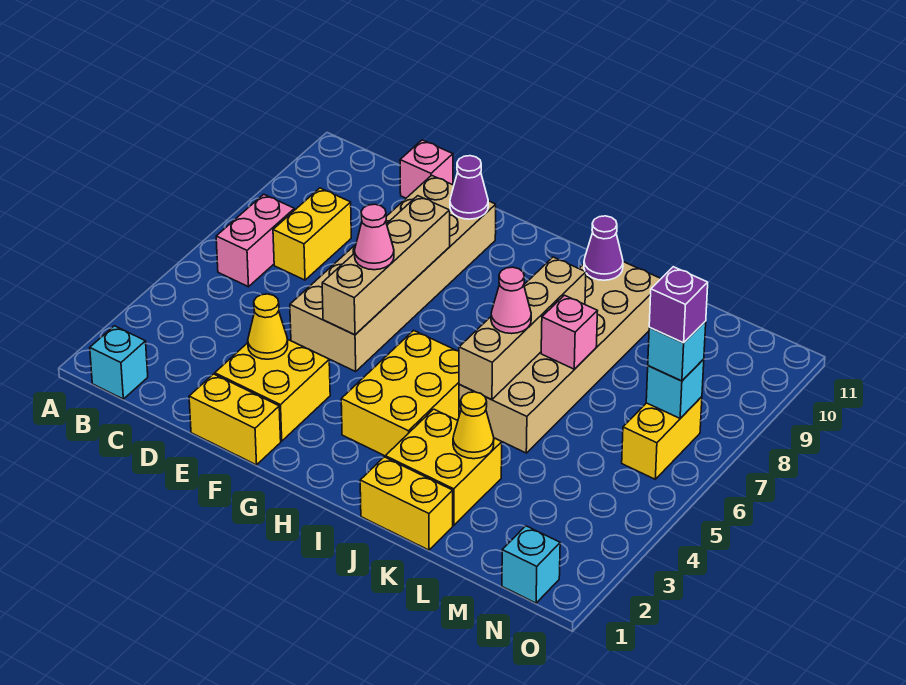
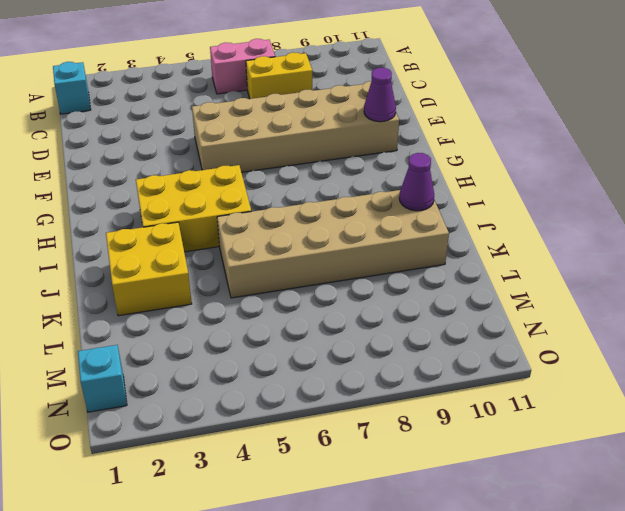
none -> pink 1x1 brick [400,140,453,198]
none -> yellow 1x2 brick [189,374,281,465]
none -> yellow 2x2 brick [215,340,330,441]

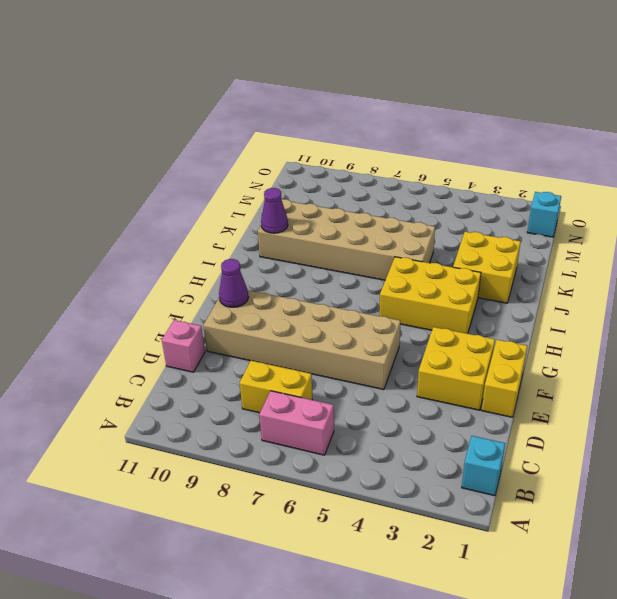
none -> yellow 1x2 brick [360,457,453,550]
none -> yellow 1x2 brick [622,397,702,479]
none -> yellow 1x1 cone [248,294,288,359]

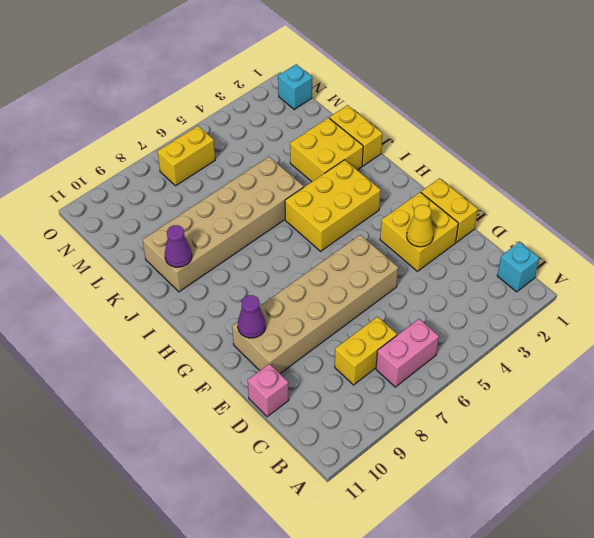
none -> tan 1x4 brick [322,196,450,335]
none -> tan 1x4 brick [459,257,586,400]
none -> yellow 1x1 cone [453,392,494,459]

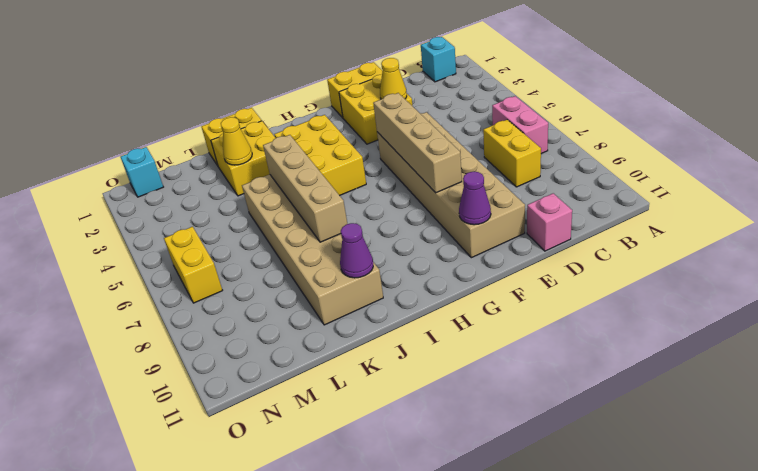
none -> pink 1x1 brick [541,295,597,369]
none -> cyan 1x1 brick [646,359,704,418]
none -> pink 1x1 cone [354,204,394,270]

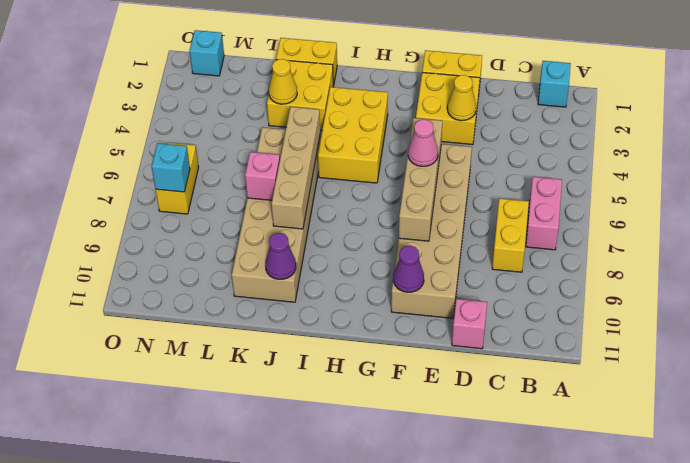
none -> pink 1x1 cone [491,267,531,334]
none -> cyan 1x1 brick [648,321,706,381]
none -> purple 1x1 brick [649,267,708,343]

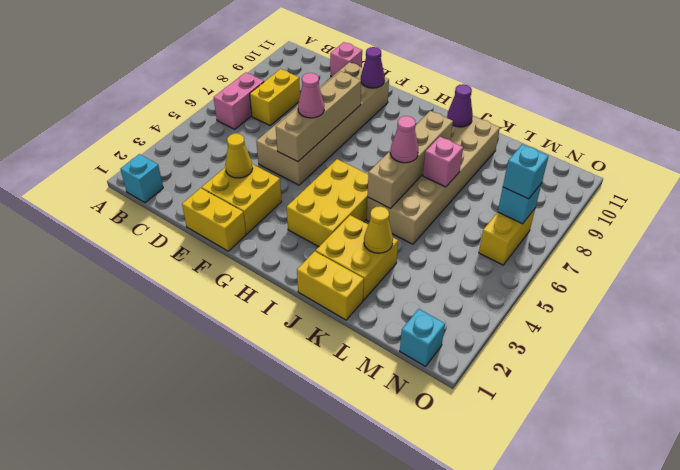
none -> purple 1x1 brick [649,267,708,343]

